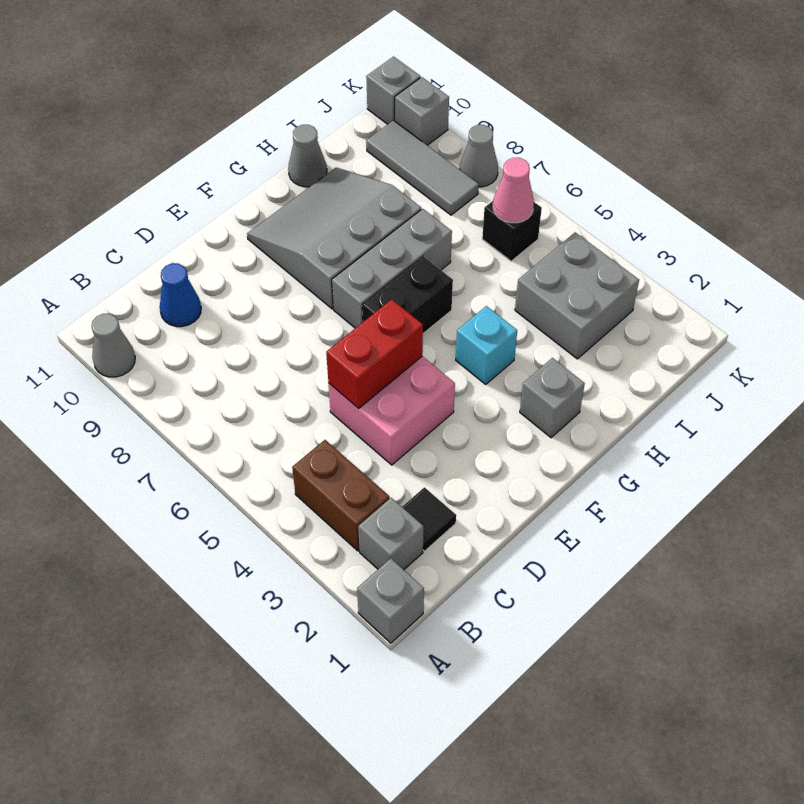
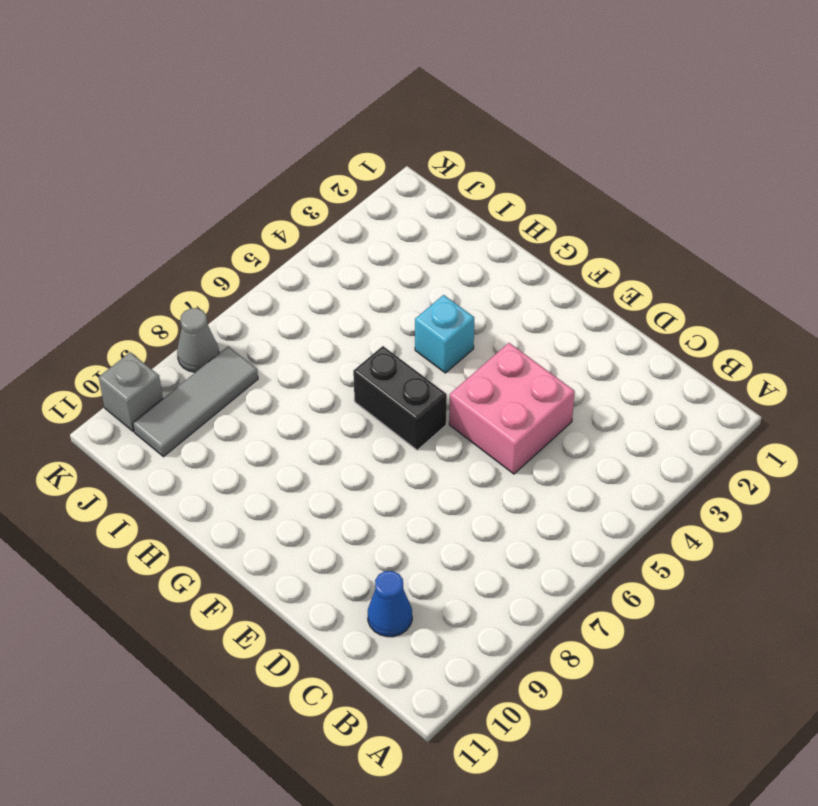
none -> grey 1x1 brick [357,558,424,643]
none -> grey 1x1 cone [92,314,135,377]
none -> grey 1x1 brick [358,498,424,570]

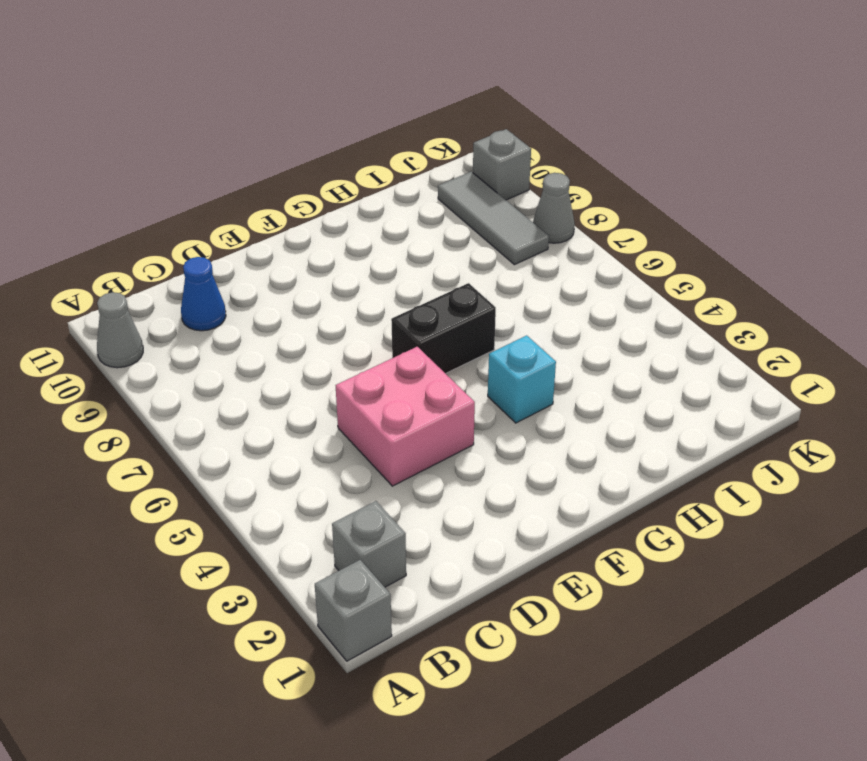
none -> brown 1x2 brick [292,440,390,551]
none -> black 1x1 tile [402,487,456,551]
none -> grey 1x3 brick [332,209,452,328]

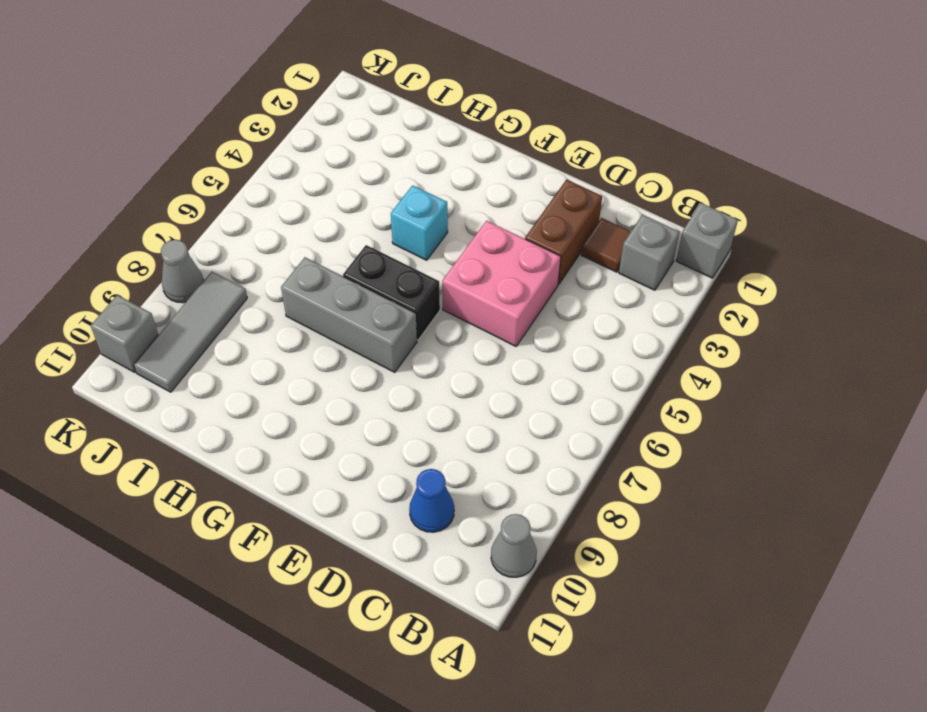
brown 1x1 tile [581,218,631,272] -> black 1x1 tile [402,487,456,551]
brown 1x2 brick [525,180,602,284] -> brown 1x2 brick moved to [292,440,390,551]
none -> grey 3x3 slope [247,168,421,309]
none -> grey 1x1 brick [520,358,585,438]
none -> grey 1x1 cone [288,125,327,187]

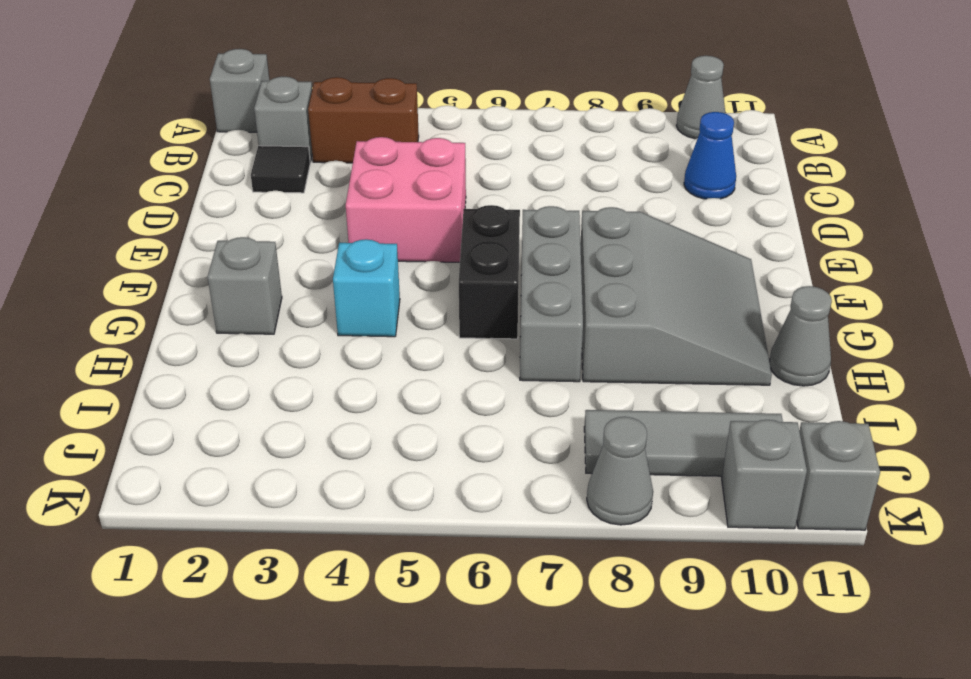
none -> grey 2x2 brick [515,233,639,359]
none -> black 1x1 brick [482,201,542,261]
none -> red 1x2 brick [326,299,423,408]

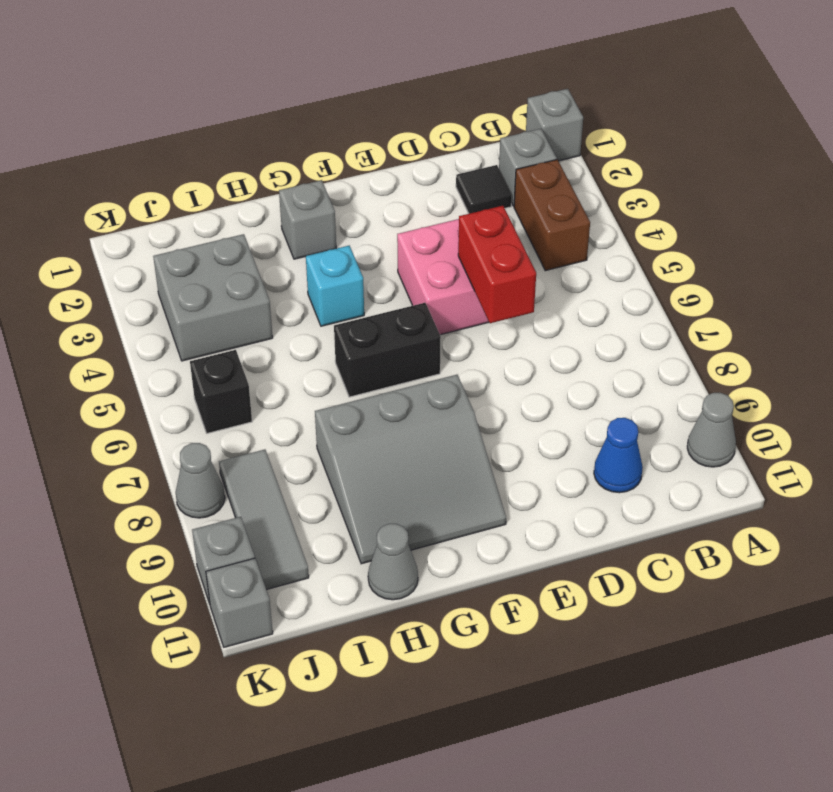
red 1x2 brick [458,206,536,323] -> red 1x2 brick turned to [326,299,423,408]
none -> grey 1x3 brick [332,209,452,328]
none -> pink 1x1 cone [493,158,534,223]

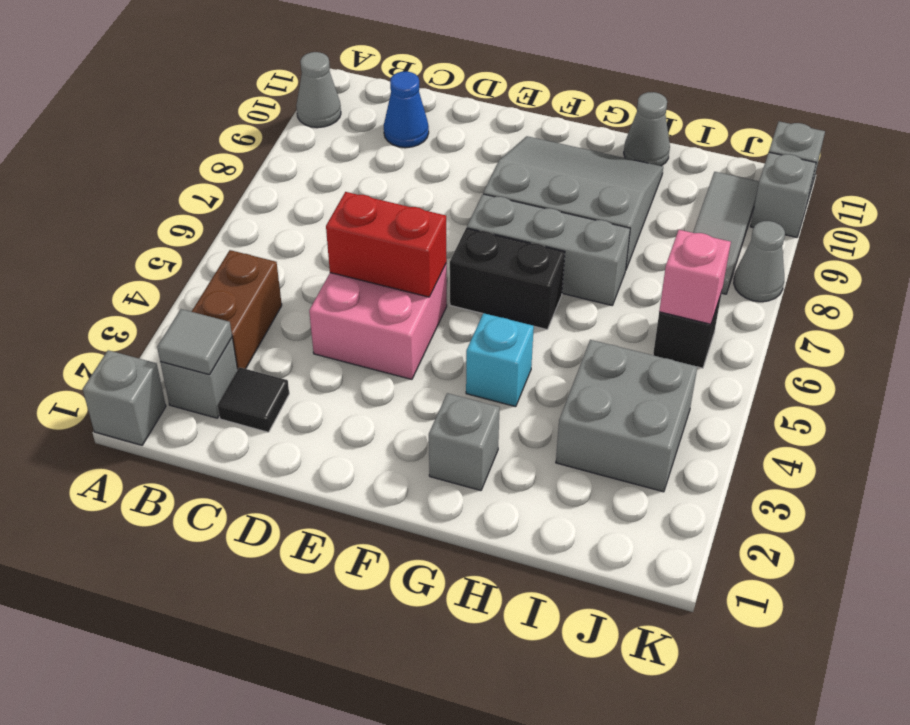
grey 1x1 tile [157,309,232,375] -> none
pink 1x1 brick [659,230,731,324] -> pink 1x1 cone [493,158,534,223]

